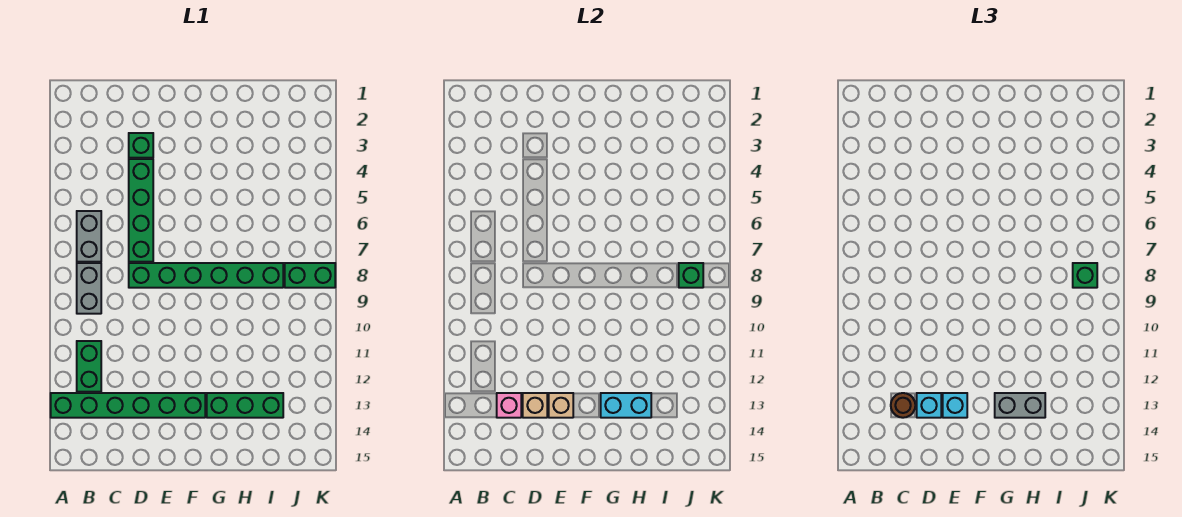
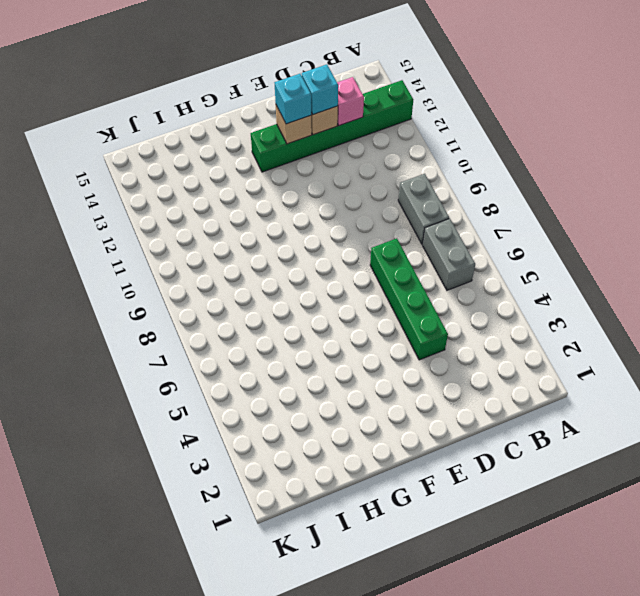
none -> green 1x2 brick [77,341,101,392]
none -> green 1x1 brick [129,133,153,158]
none -> green 1x6 brick [129,263,283,288]

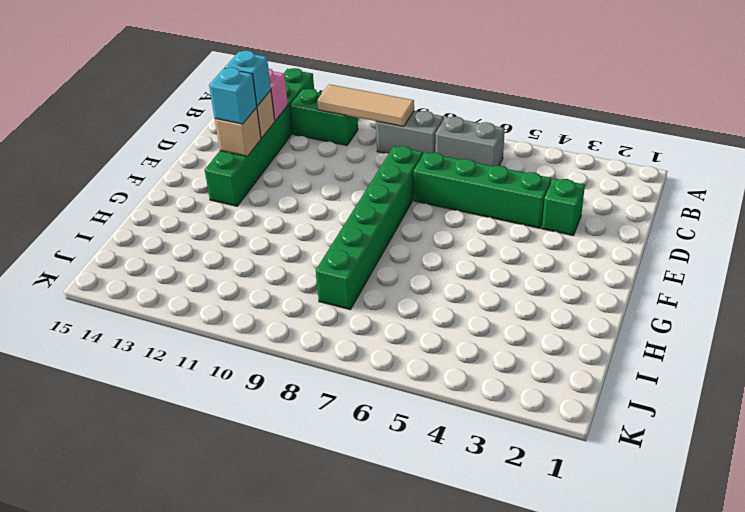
tan 1x3 tile [317,84,414,127] -> none
none -> green 1x3 brick [207,393,283,418]
none -> green 1x2 brick [285,263,335,288]
none -> cyan 1x2 brick [601,393,651,418]

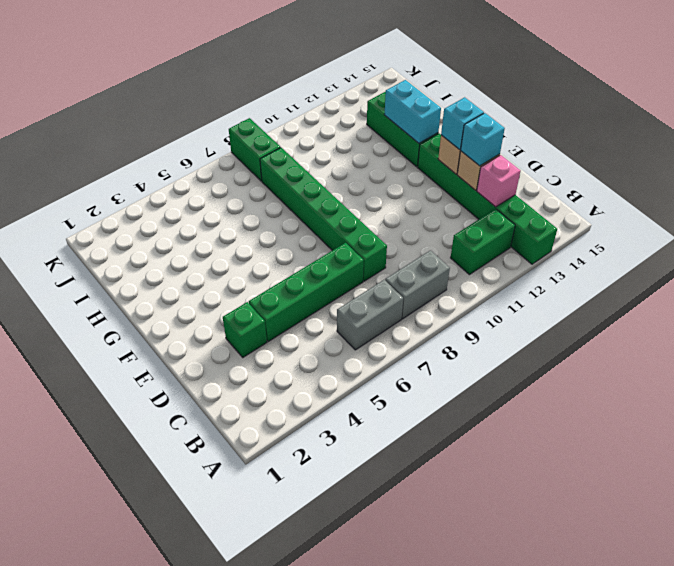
none -> green 1x1 brick [679,263,703,288]
none -> brown 1x1 round brick [891,393,915,418]
none -> grey 1x2 brick [995,393,1045,418]

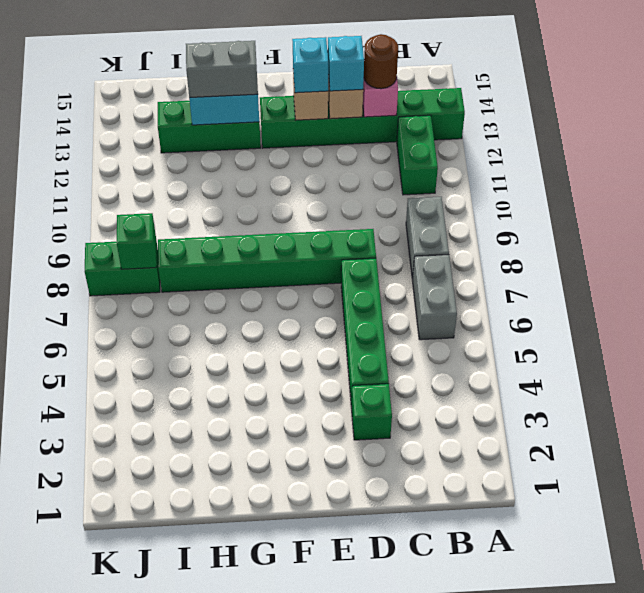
none -> green 1x1 brick [1073,263,1097,288]

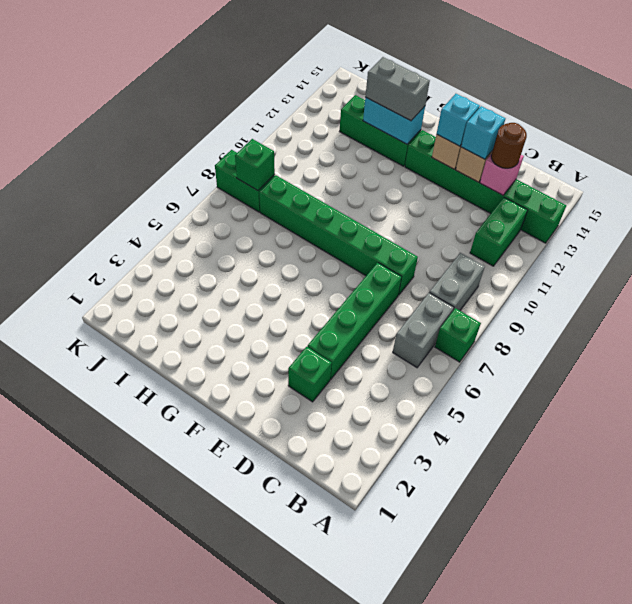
green 1x1 brick [435,308,481,362] -> green 1x1 brick moved to [1073,263,1097,288]

